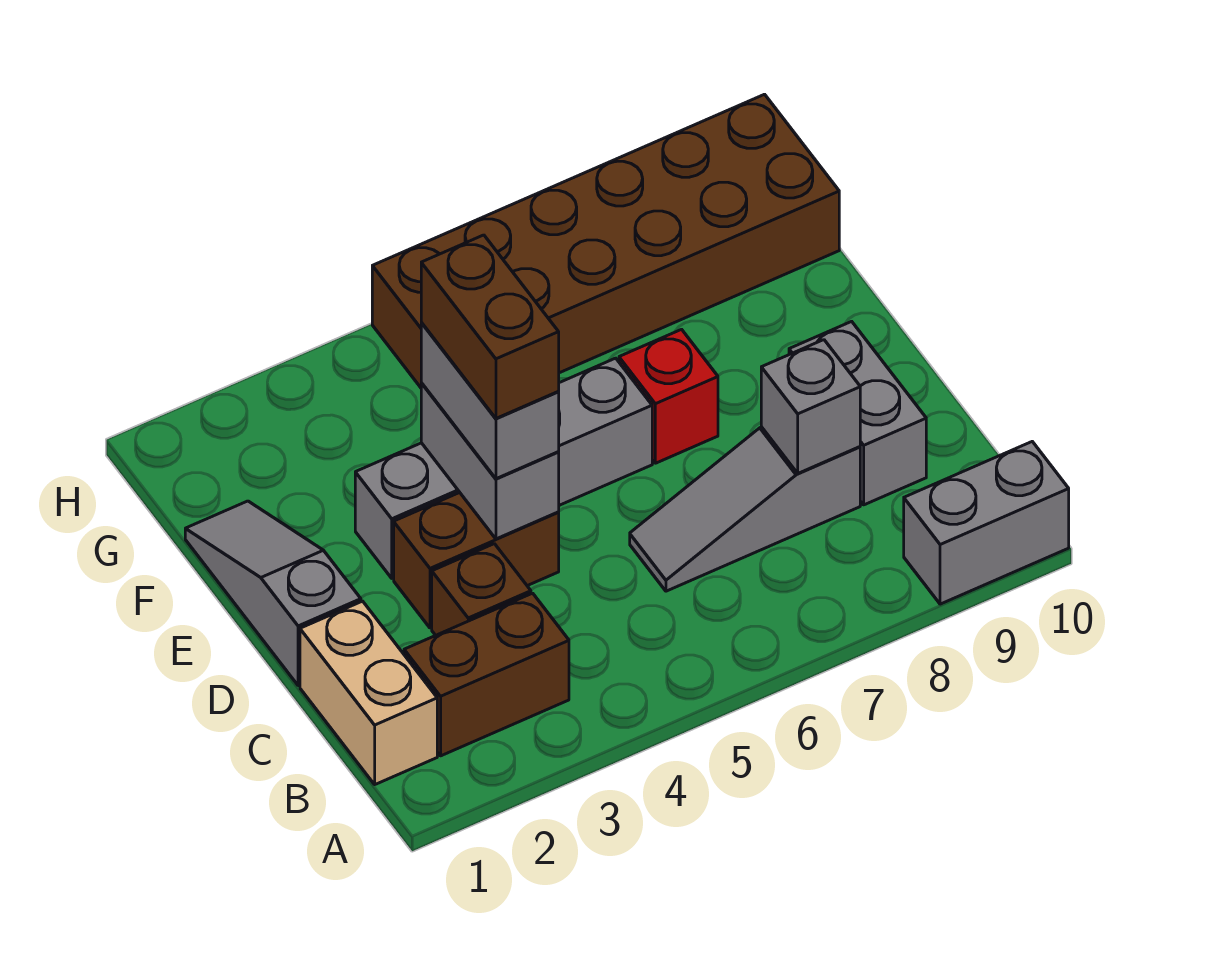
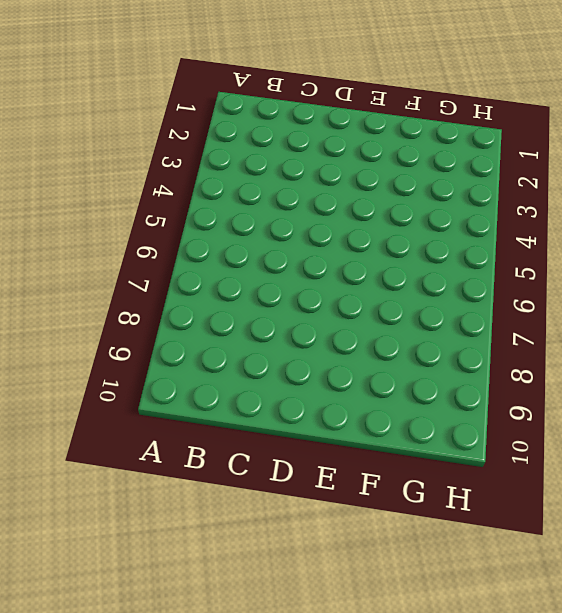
none -> grey 1x2 brick [904,442,1069,604]
none -> tan 1x2 brick [300,601,437,784]
none -> brown 1x2 brick [404,593,569,756]

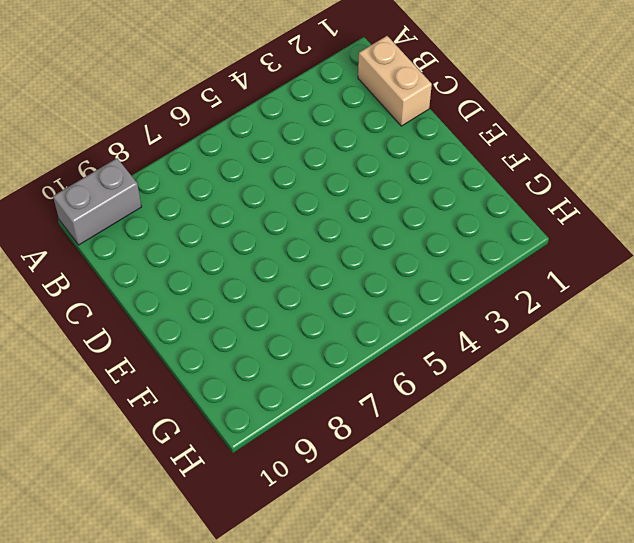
none -> brown 1x2 brick [404,593,569,756]
none -> brown 1x1 brick [432,544,531,635]
none -> grey 1x3 slope [630,427,860,591]

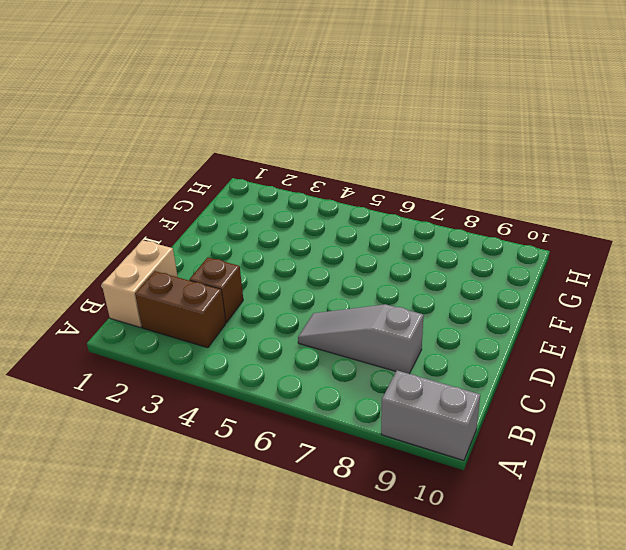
none -> grey 1x2 brick [789,321,926,505]
none -> grey 1x3 slope [185,501,361,686]
none -> brown 1x2 brick [394,493,559,628]

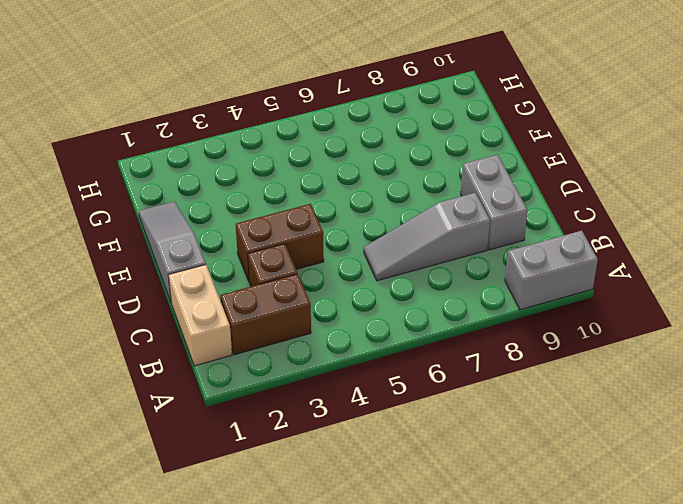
none -> grey 1x4 brick [355,358,652,578]
none -> red 1x1 brick [619,329,718,463]
none -> brown 2x6 brick [372,94,839,388]

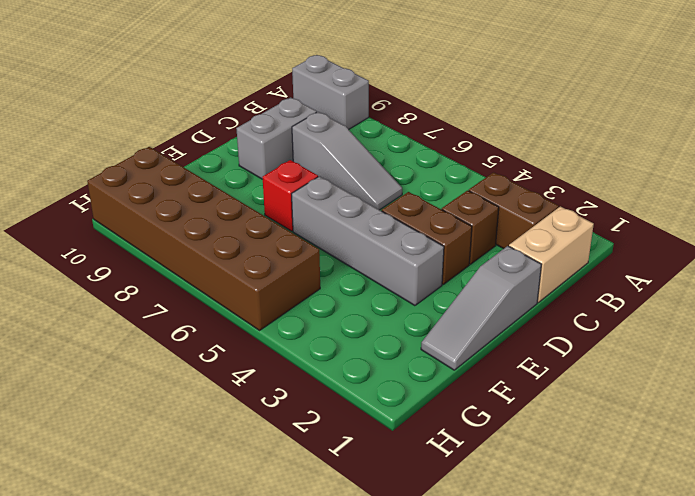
none -> grey 1x1 brick [761,340,860,473]
none -> grey 1x2 brick [421,383,559,539]
none -> grey 1x2 brick [421,322,559,479]

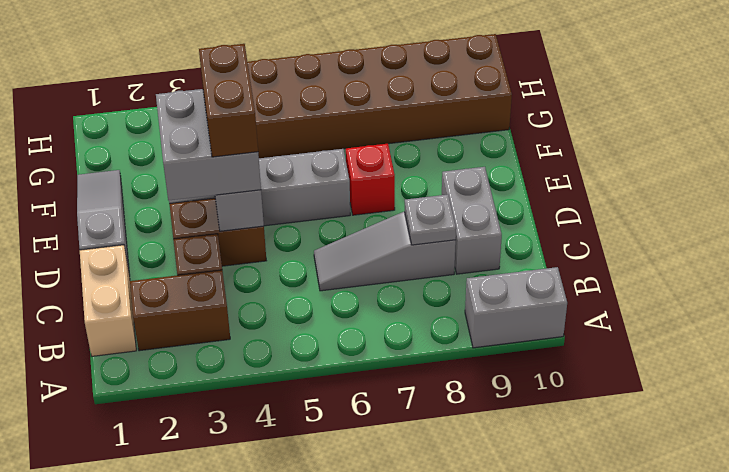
grey 1x1 plate [405,194,456,245] -> grey 1x1 brick [761,340,860,473]
grey 2x2 brick [156,89,261,200] -> grey 1x2 brick [421,322,559,479]

